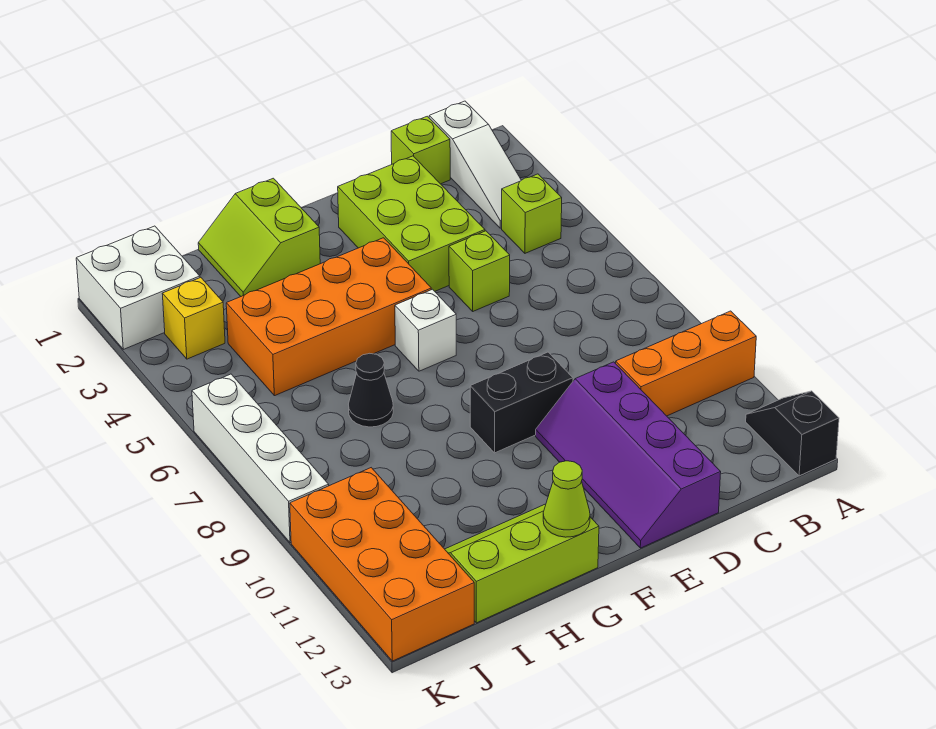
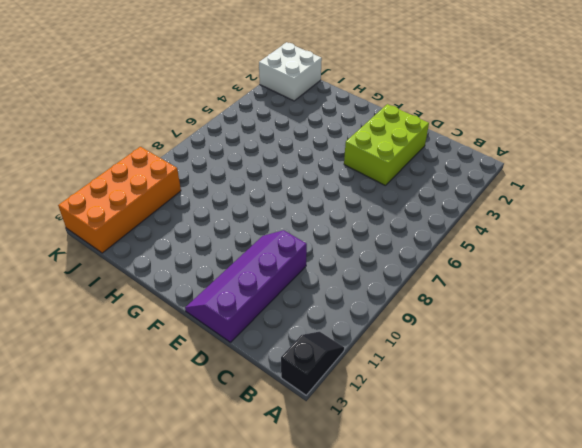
none -> orange 1x3 brick [616,311,756,416]
none -> white 1x3 slope [429,101,521,228]
none -> lime 1x1 brick [502,174,562,253]

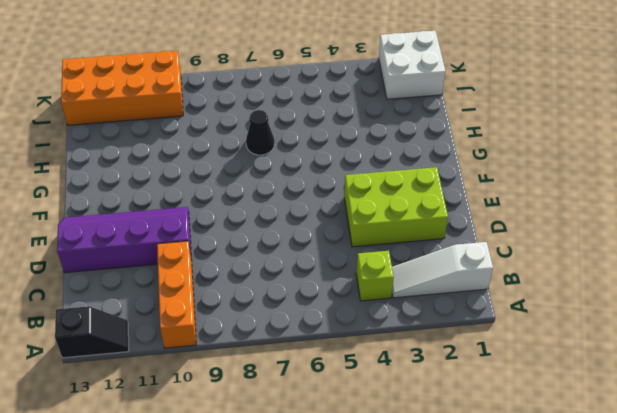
none -> lime 1x1 brick [391,116,450,184]
none -> lime 1x1 brick [449,231,510,311]
none -> black 1x2 brick [470,352,573,453]

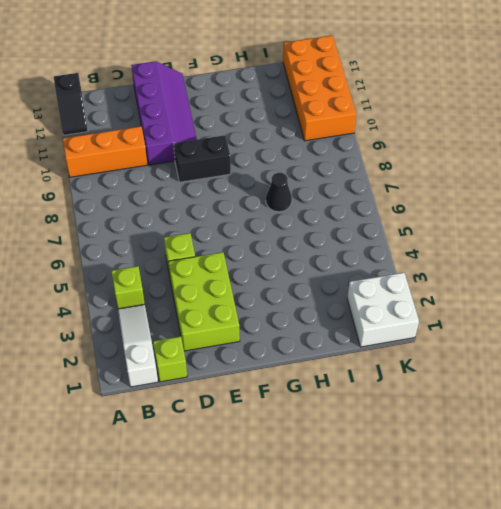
none -> orange 2x4 brick [226,238,431,396]
none -> white 1x1 brick [395,289,456,371]
none -> lime 2x2 slope [198,178,320,296]

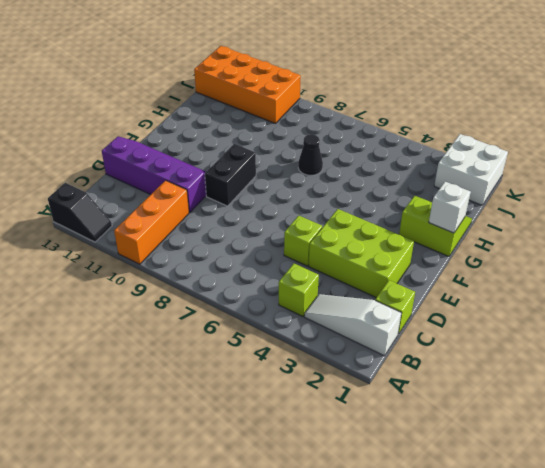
white 1x1 brick [429,182,471,233] -> white 1x1 brick moved to [395,289,456,371]
none -> orange 2x4 brick [226,238,431,396]
none -> lime 2x3 slope [445,504,599,623]
none -> yellow 1x1 brick [162,277,225,359]

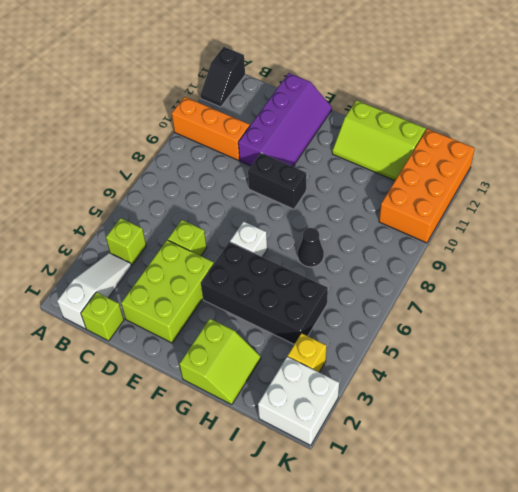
black 2x4 brick [201,242,328,344] -> orange 2x4 brick [226,238,431,396]
none -> white 1x4 brick [192,374,329,543]
none -> lime 1x1 cone [543,461,590,537]

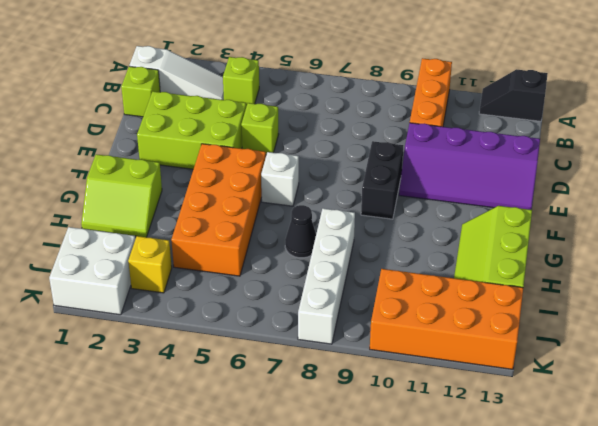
white 1x4 brick [298,208,355,344] -> white 1x4 brick turned to [192,374,329,543]
none -> lime 1x1 cone [543,461,590,537]

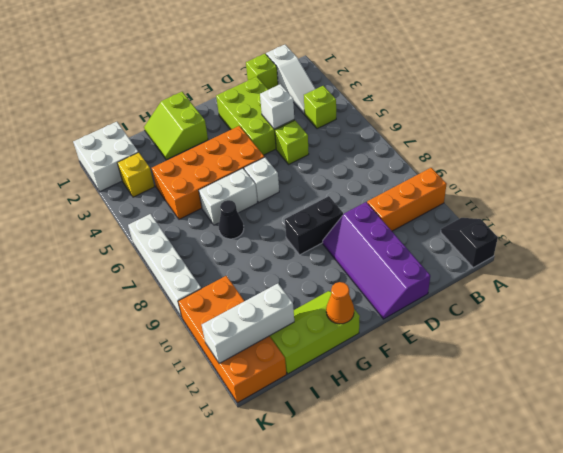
white 1x1 brick [260,84,294,129] -> none
white 1x2 brick [199,168,257,225] -> none
orange 1x1 cone [326,282,354,324] -> lime 1x1 cone [543,461,590,537]
white 1x3 brick [202,284,294,364] -> none

